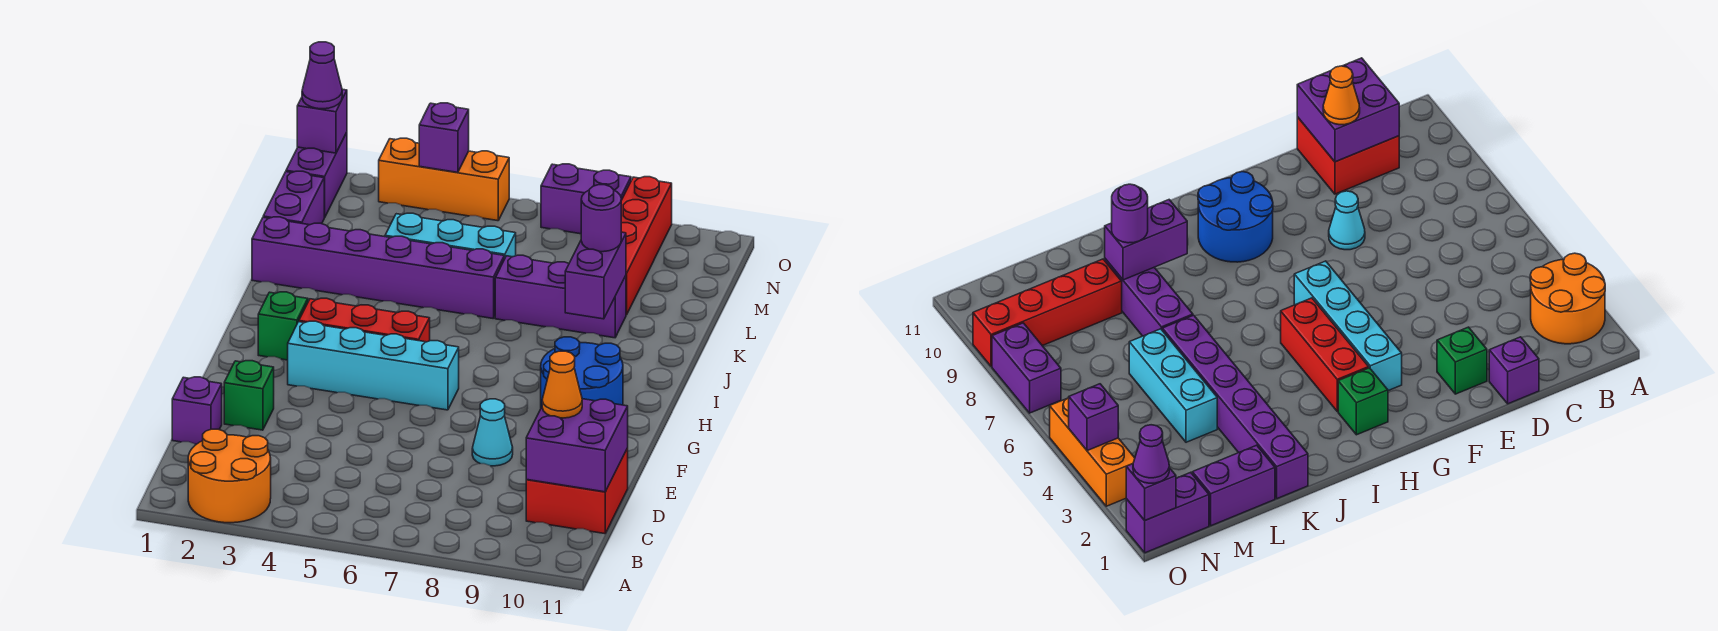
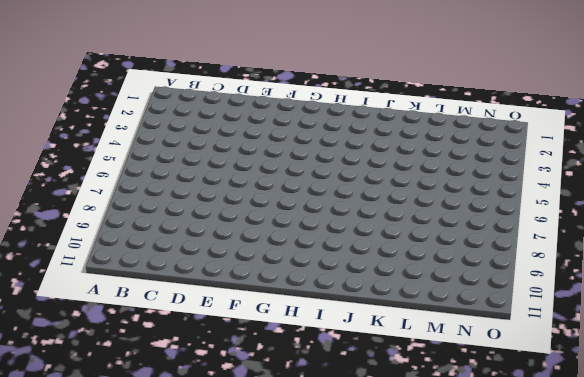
none -> orange 2x2 round brick [188,429,271,523]
none -> red 2x2 brick [526,448,628,534]
none -> purple 1x1 brick [172,377,222,444]

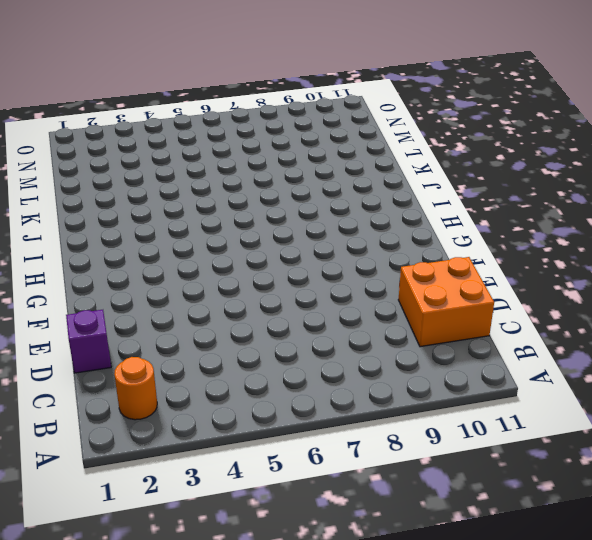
orange 1x1 round brick [114,357,157,420] -> orange 2x2 round brick [188,429,271,523]
orange 2x2 brick [398,257,494,347] -> red 2x2 brick [526,448,628,534]
none -> green 1x1 brick [224,361,274,430]
none -> cyan 1x1 cone [472,399,513,466]
none -> cyan 1x4 brick [288,321,459,410]

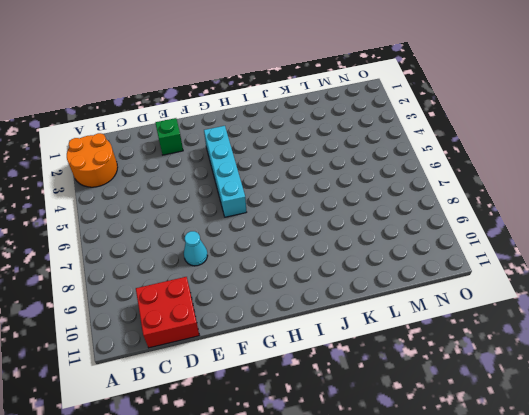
none -> purple 1x1 brick [172,377,222,444]
none -> blue 2x2 round brick [541,337,623,407]
none -> green 1x1 brick [258,292,308,360]

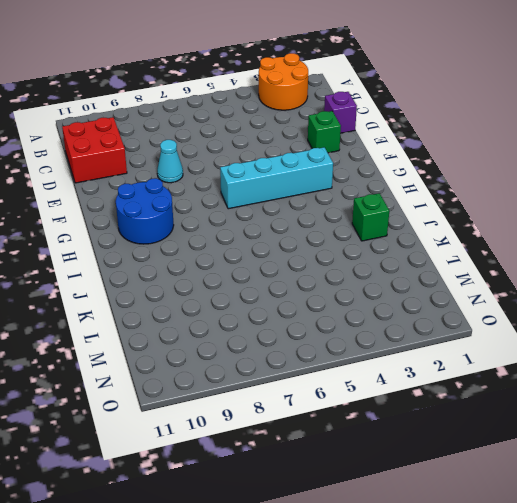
green 1x1 brick [352,193,389,241] -> green 1x1 brick moved to [258,292,308,360]
none -> red 1x3 brick [299,298,430,342]
none -> purple 1x6 brick [252,217,504,318]
none -> purple 1x3 brick [495,255,626,338]

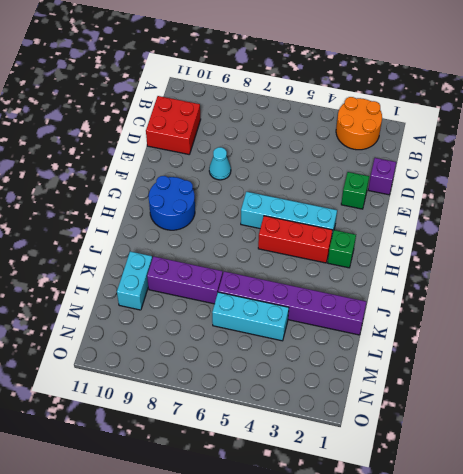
cyan 1x2 brick [117,252,152,310] -> none
none -> purple 1x2 brick [263,171,324,225]
none -> red 1x4 brick [621,177,672,315]
none -> purple 1x2 brick [286,132,347,218]

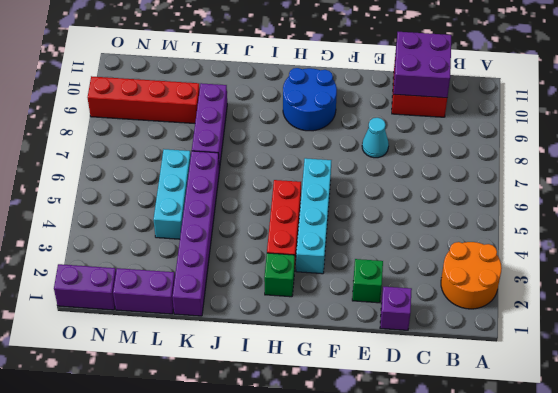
none -> orange 1x3 brick [379,138,509,221]
none -> purple 1x2 brick [541,164,631,234]
none -> purple 1x2 brick [565,232,626,319]

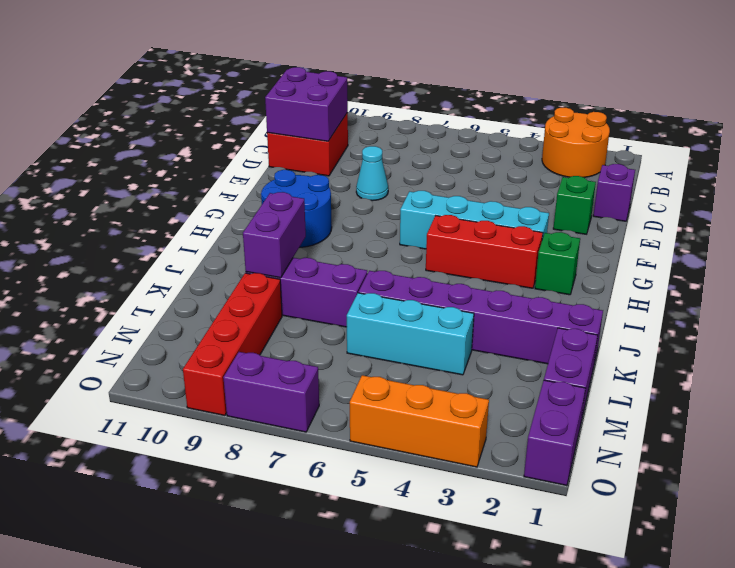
none -> purple 1x1 brick [297,89,347,153]
none -> purple 1x1 brick [419,103,469,172]
none -> orange 1x1 cone [542,351,582,418]

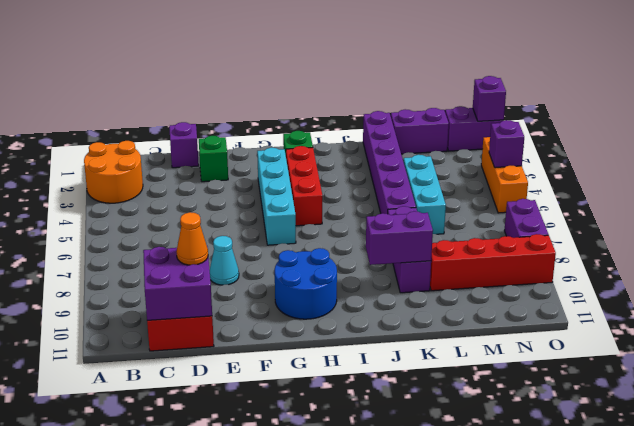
none -> purple 1x1 round brick [581,185,621,252]
none -> purple 1x1 cone [302,42,342,109]

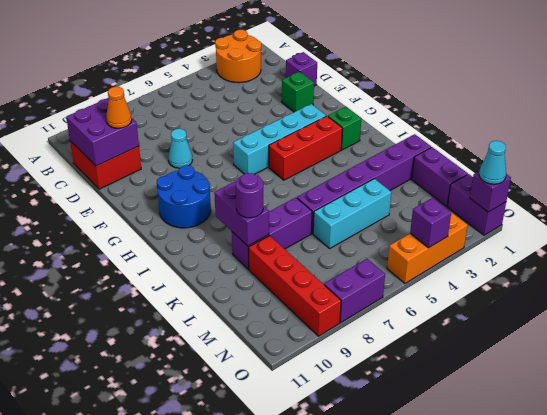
cyan 1x1 cone [479,141,506,184] -> purple 1x1 cone [302,42,342,109]

